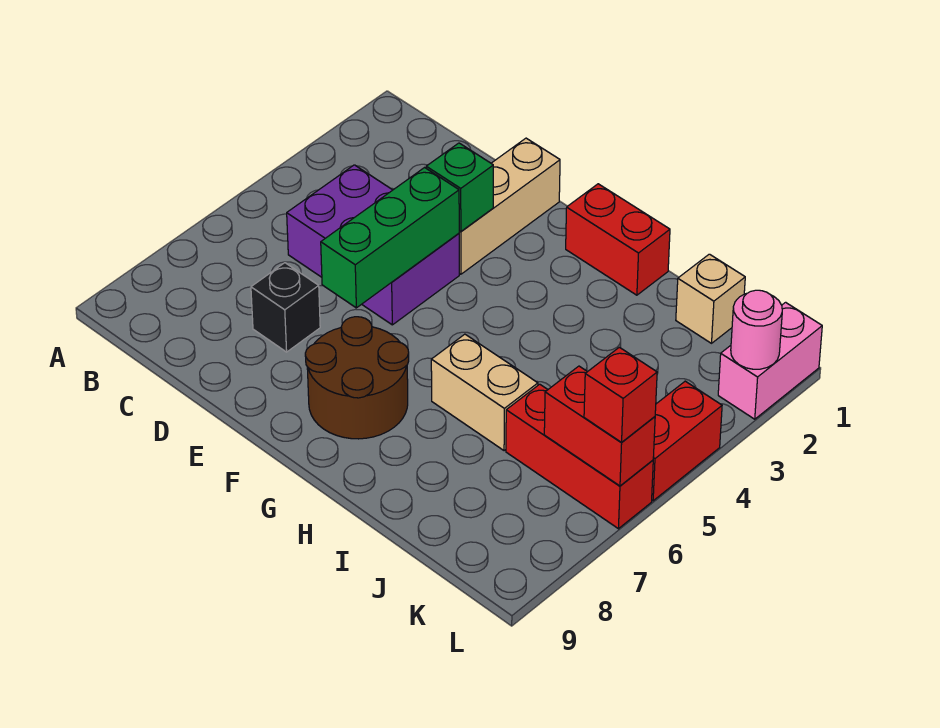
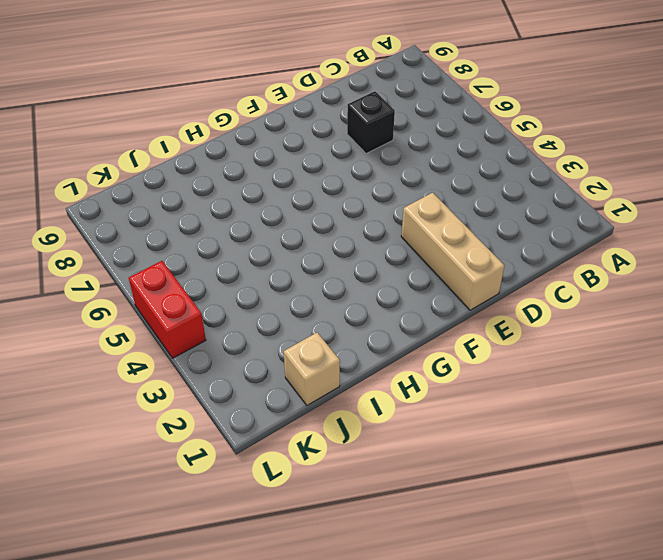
none -> purple 2x3 brick [287,165,459,325]
none -> brown 2x2 round brick [305,317,409,439]
none -> red 1x2 brick [566,184,670,295]

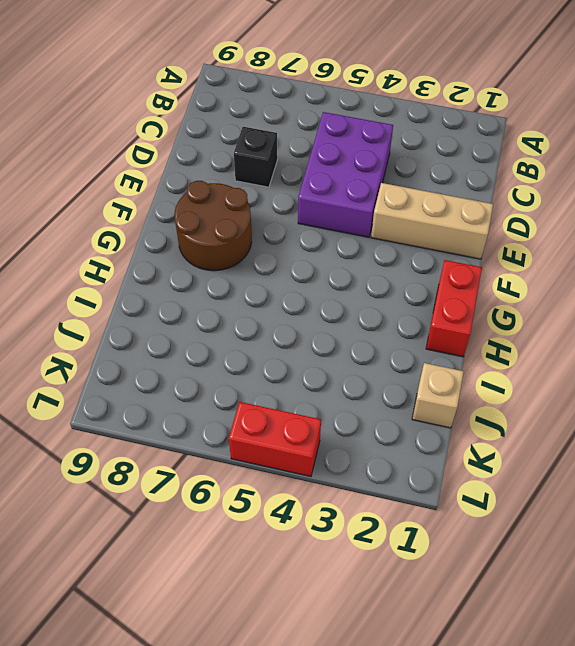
none -> tan 1x2 brick [431,334,538,451]
none -> red 1x3 brick [506,384,653,529]
none -> pink 1x2 brick [718,302,822,419]

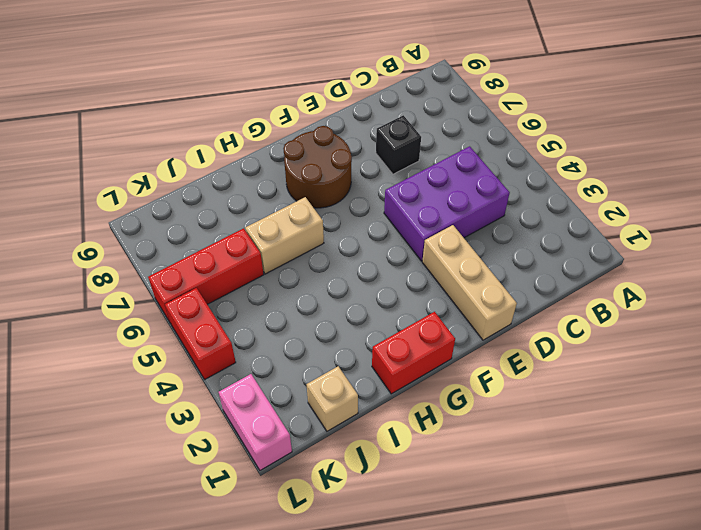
none -> green 1x1 brick [426,143,493,232]
none -> green 1x3 brick [321,168,459,308]
none -> red 1x2 brick [544,366,655,486]

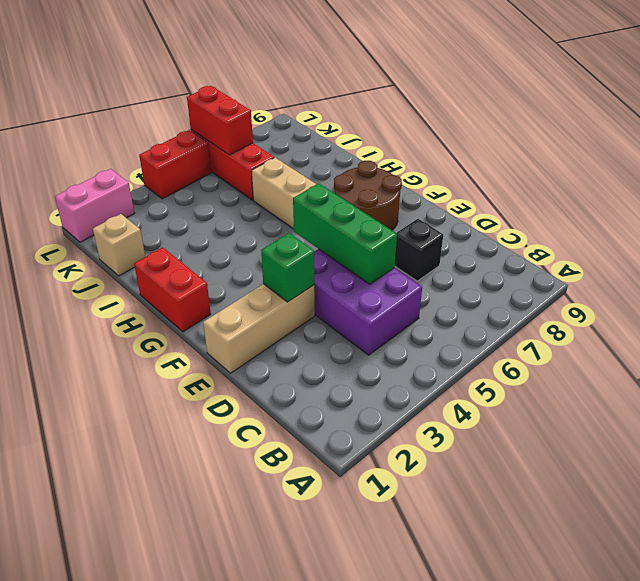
green 1x3 brick [293,183,397,284] -> green 1x3 brick turned to [321,168,459,308]
none -> pink 1x1 round brick [731,290,782,369]
none -> red 1x1 brick [584,347,657,443]

